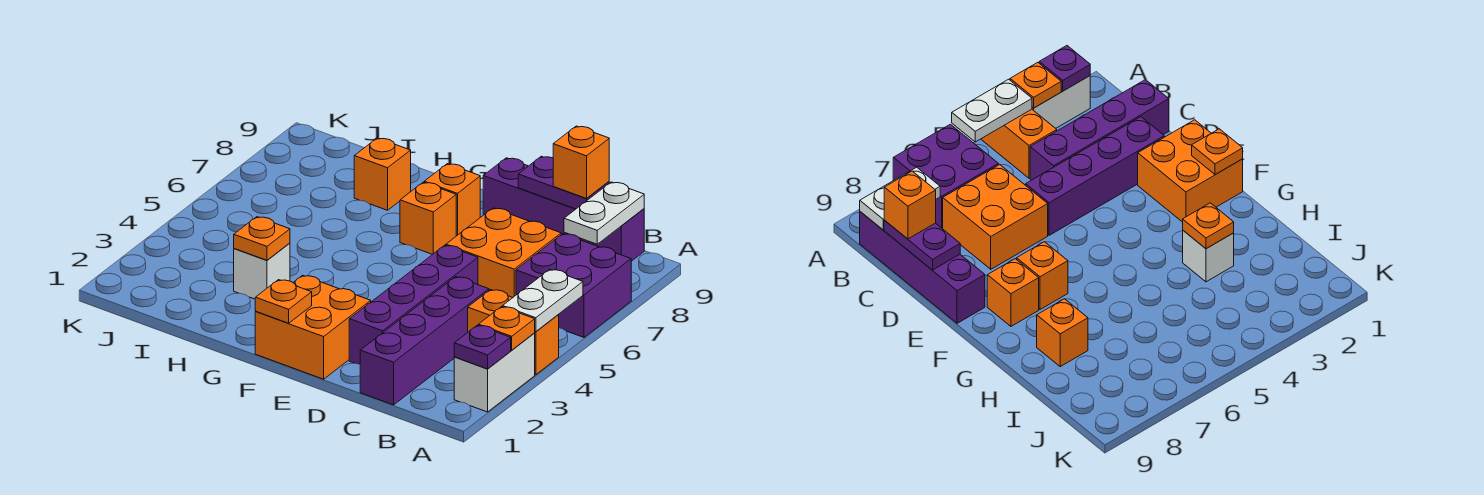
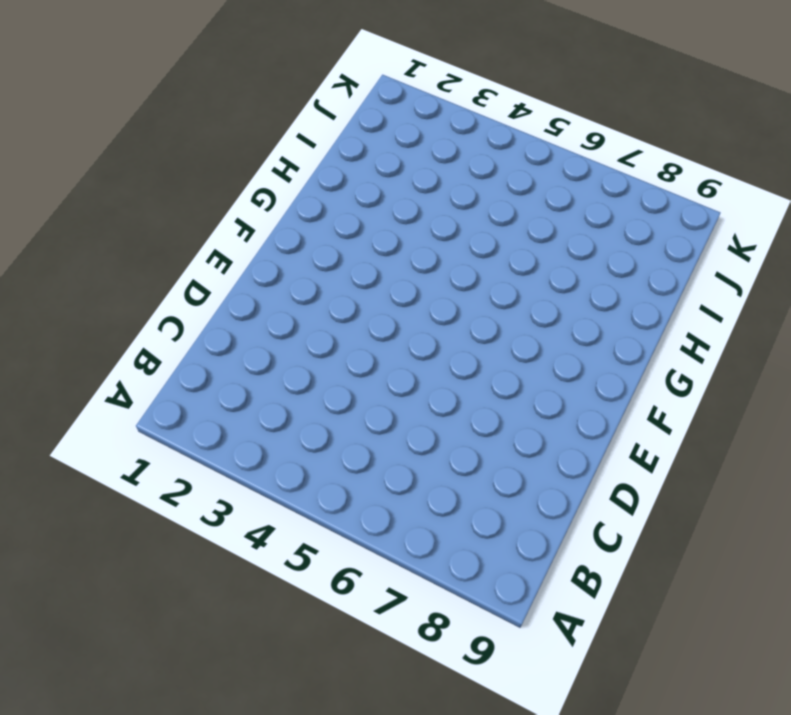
none -> white 1x2 brick [454,333,535,412]
none -> orange 1x2 brick [468,290,559,375]
none -> purple 2x2 brick [516,234,631,337]

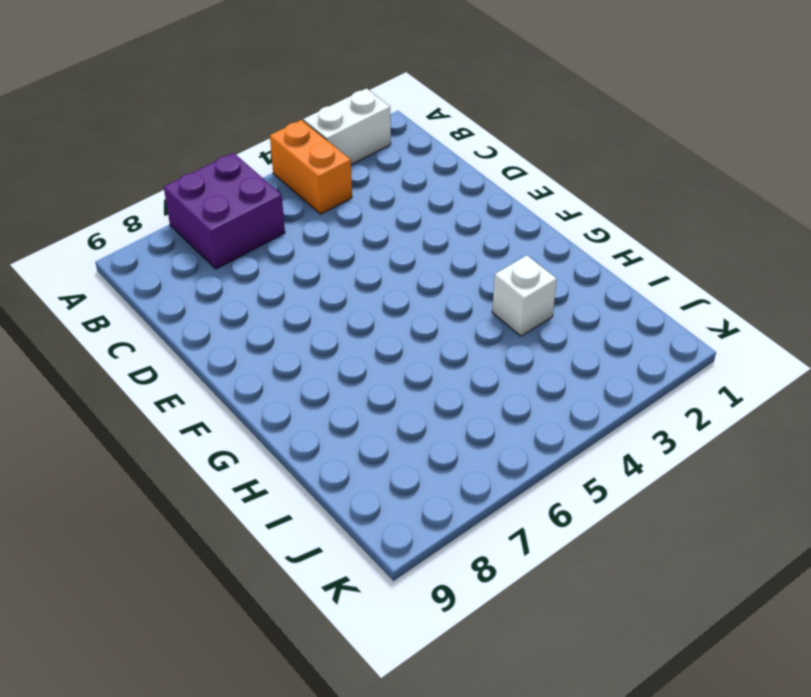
none -> purple 1x4 brick [483,158,644,261]
none -> purple 1x4 brick [360,277,489,405]
none -> orange 2x2 brick [446,208,561,297]

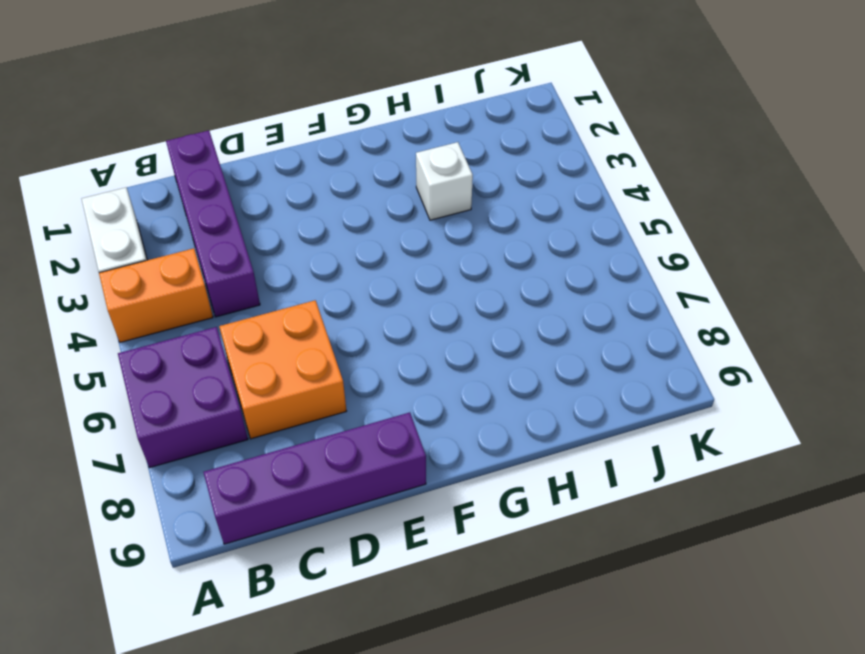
none -> purple 1x4 brick [349,245,478,364]
none -> orange 2x2 brick [255,275,371,379]
none -> orange 1x1 brick [400,182,456,255]

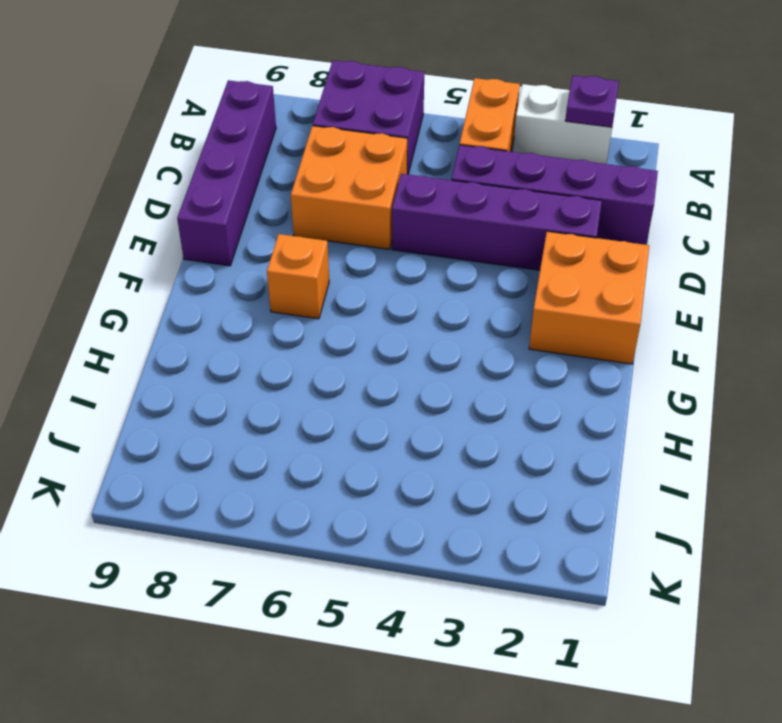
none -> orange 1x1 brick [424,164,480,236]
none -> white 1x1 brick [234,243,290,299]
none -> orange 1x1 brick [354,138,411,210]

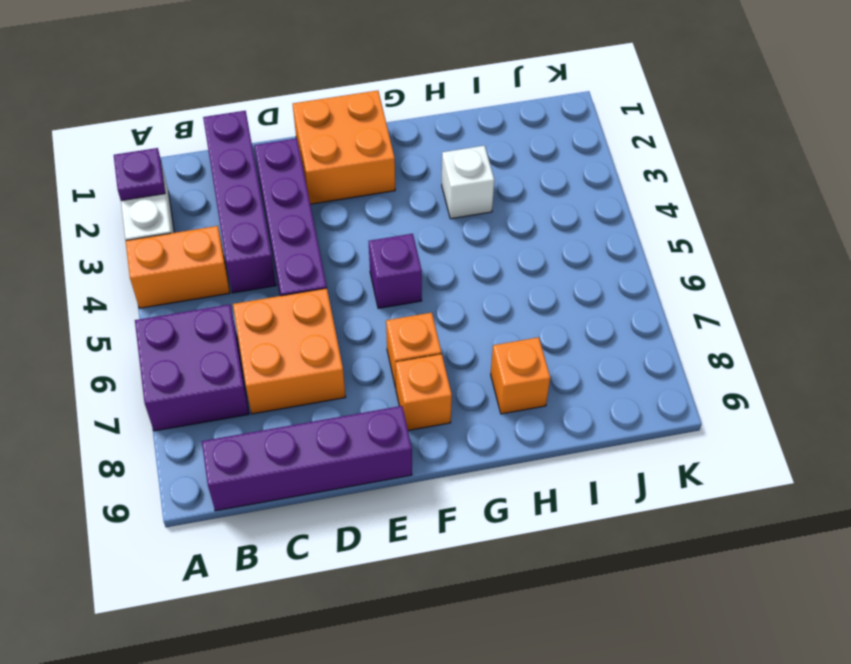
purple 1x1 brick [369,234,422,308] -> none
none -> orange 1x1 plate [478,307,535,350]
none -> white 1x2 plate [503,269,583,332]
none -> white 1x2 plate [564,182,644,244]

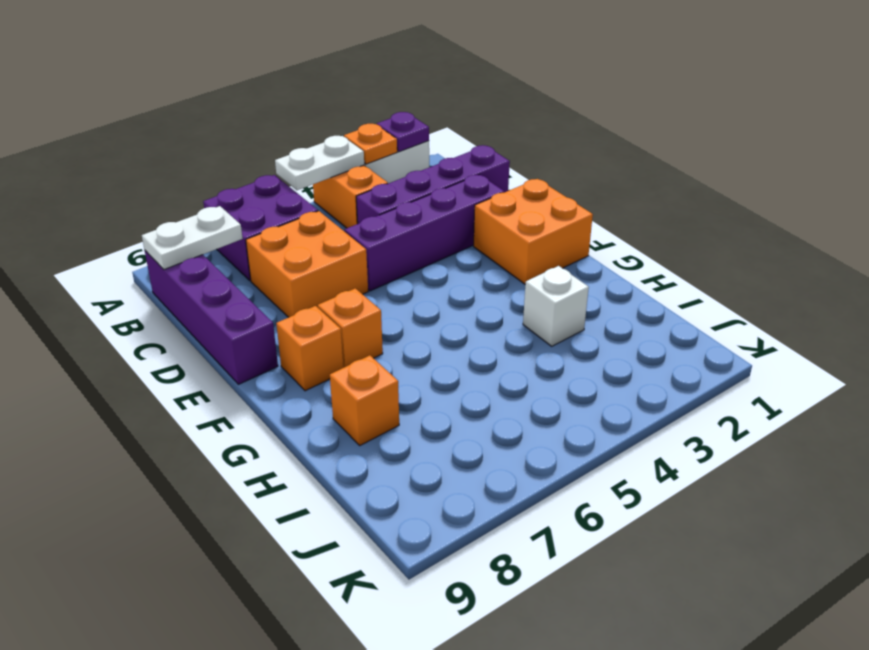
none -> purple 1x2 plate [518,156,609,209]
none -> orange 1x1 plate [255,280,312,323]
none -> orange 1x1 plate [234,217,290,260]

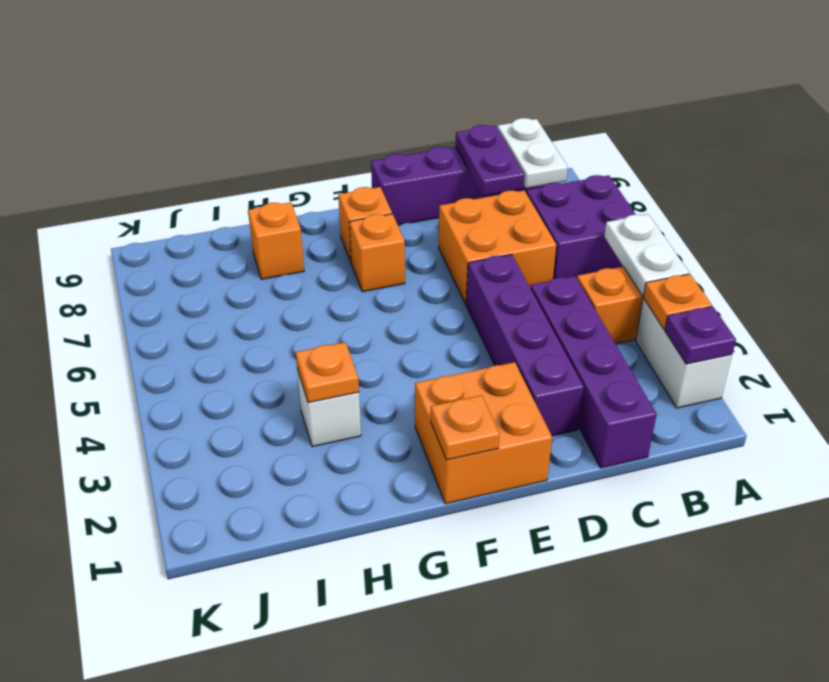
purple 1x2 plate [456,125,525,196] -> purple 1x2 plate turned to [518,156,609,209]
none -> orange 1x1 brick [553,126,609,198]

